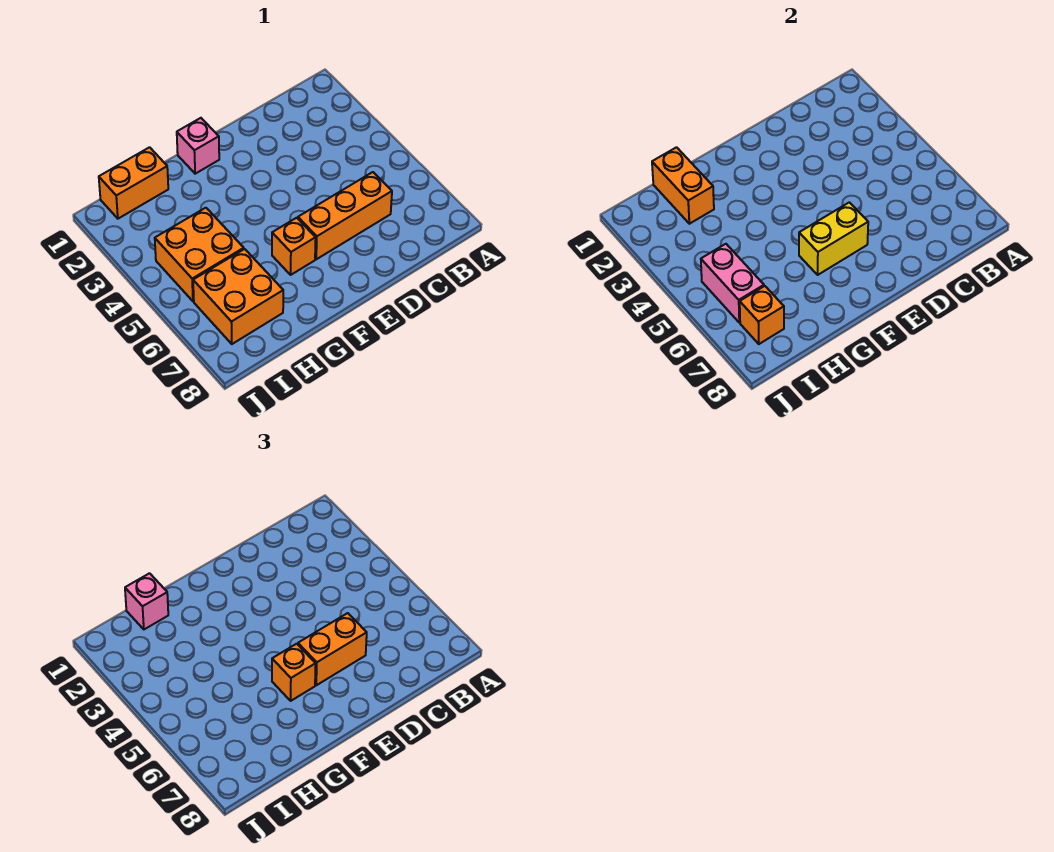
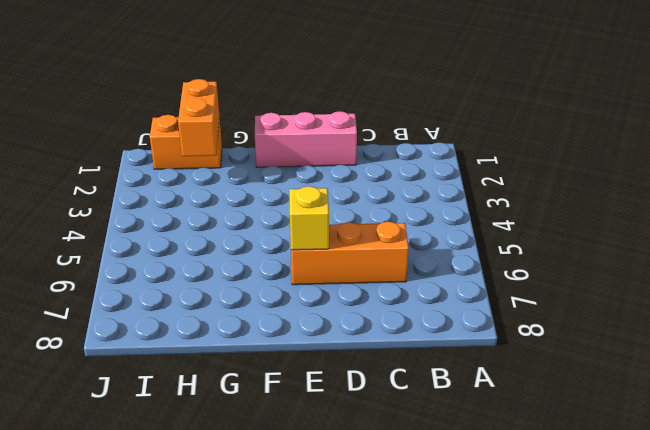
pink 1x3 brick [255,111,357,167] -> pink 1x1 brick [177,118,219,174]
yellow 1x1 brick [289,186,329,250] -> yellow 1x2 brick [799,202,868,275]
none -> orange 1x1 brick [272,218,316,275]
none -> orange 2x2 brick [155,208,244,301]
none -> orange 2x2 brick [193,249,283,344]

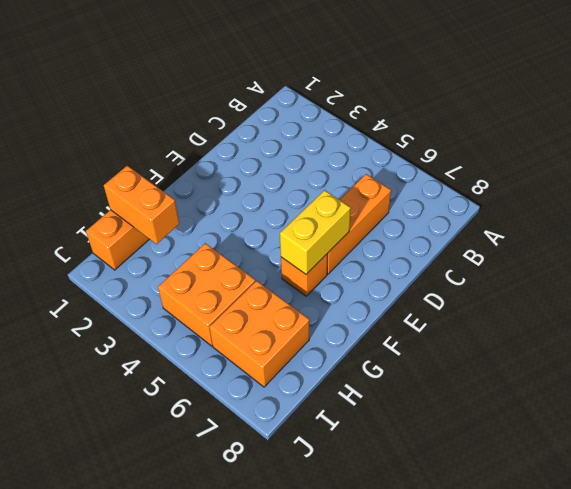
none -> pink 1x1 brick [177,118,219,174]
none -> pink 1x2 brick [701,244,764,323]
none -> orange 1x1 brick [740,286,784,344]

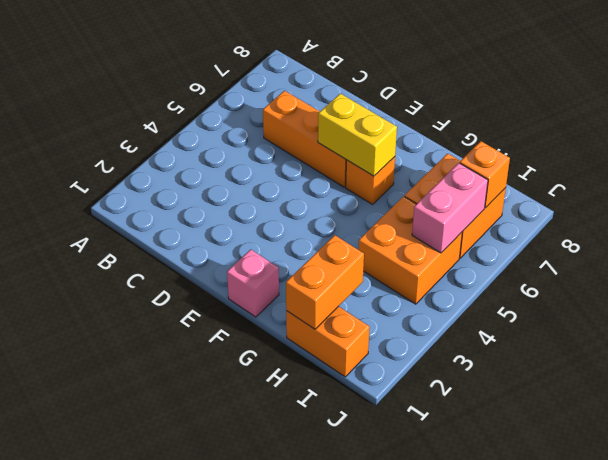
none -> orange 1x2 brick [298,613,367,685]
none -> orange 1x1 brick [272,644,316,701]
none -> pink 1x1 brick [125,573,168,629]

